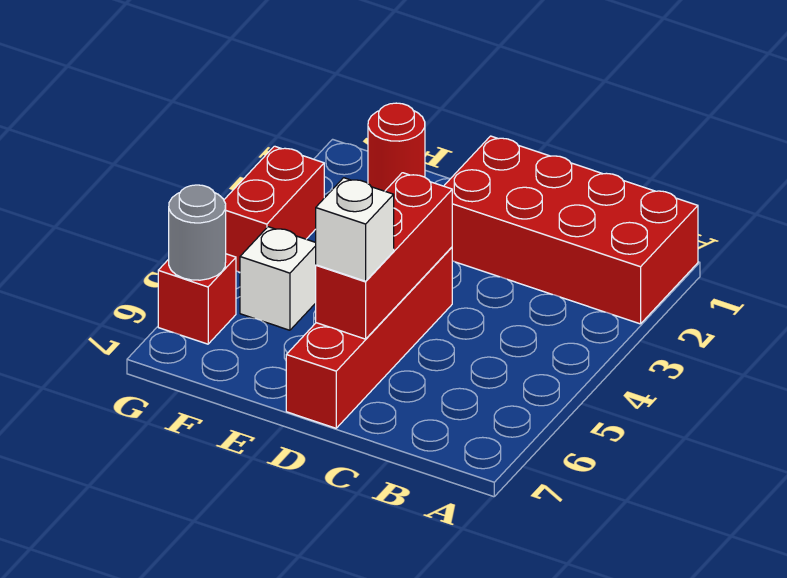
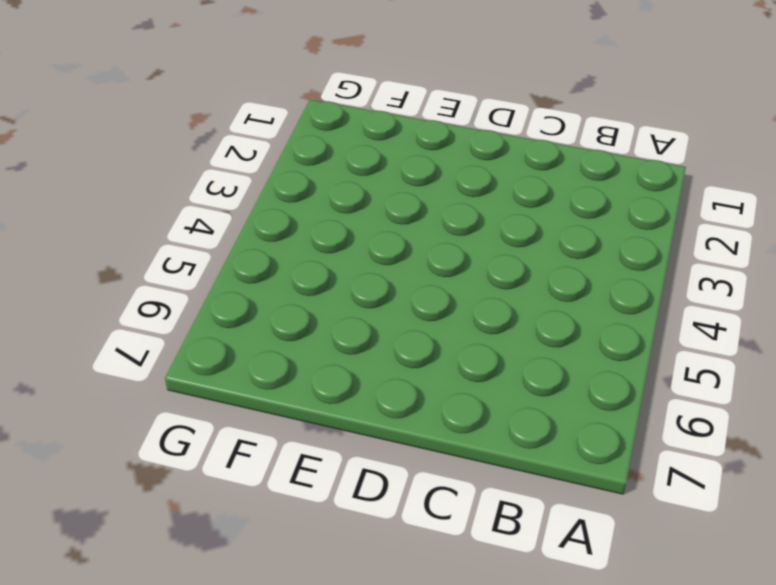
none -> red 2x4 brick [444,136,698,324]
none -> red 1x4 brick [286,247,452,428]

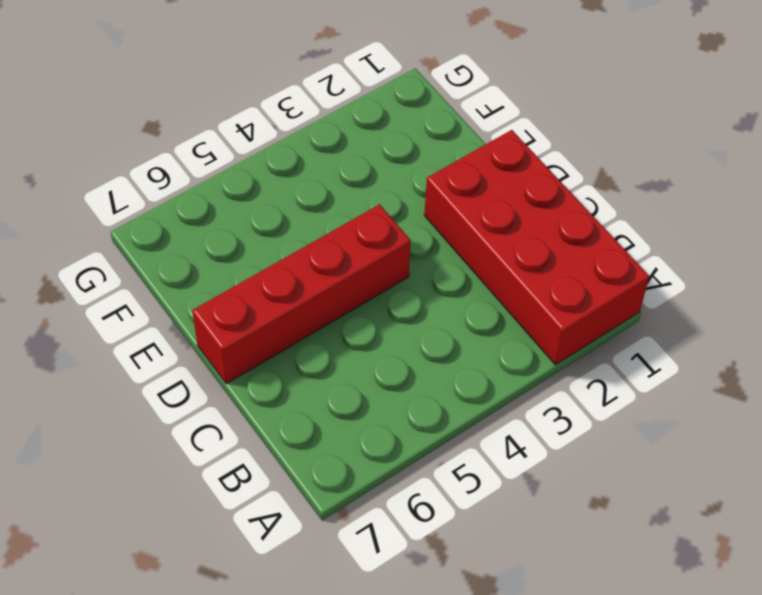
none -> red 1x1 round brick [368,103,425,191]
none -> white 1x1 brick [240,227,316,330]

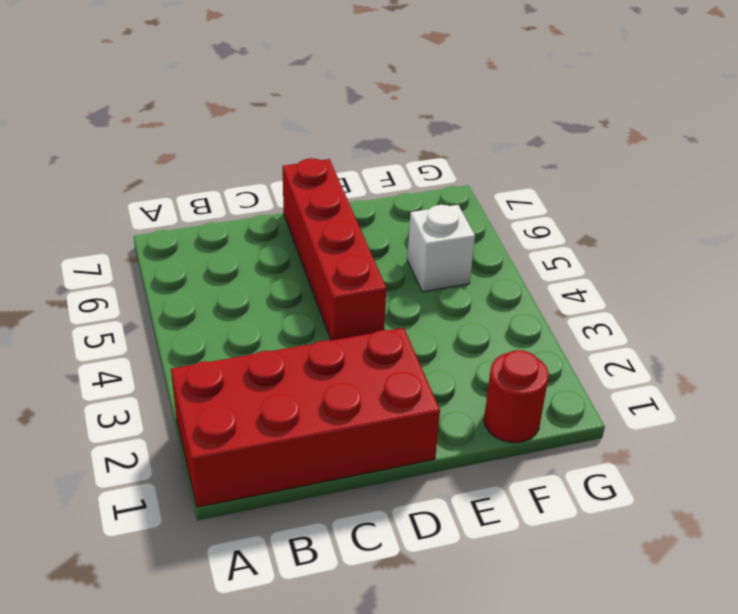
none -> red 1x2 brick [224,146,324,272]
none -> red 1x1 brick [158,254,236,344]

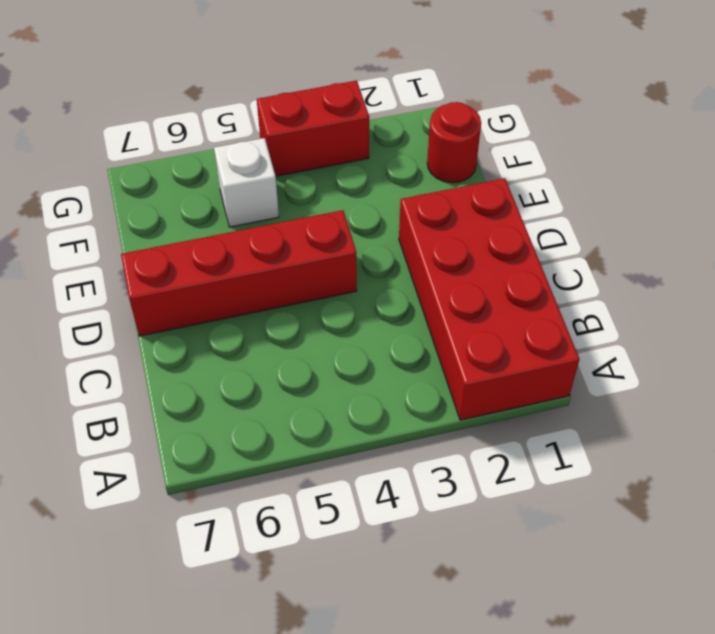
none -> red 1x1 brick [158,254,236,344]
none -> red 1x3 brick [316,173,452,339]

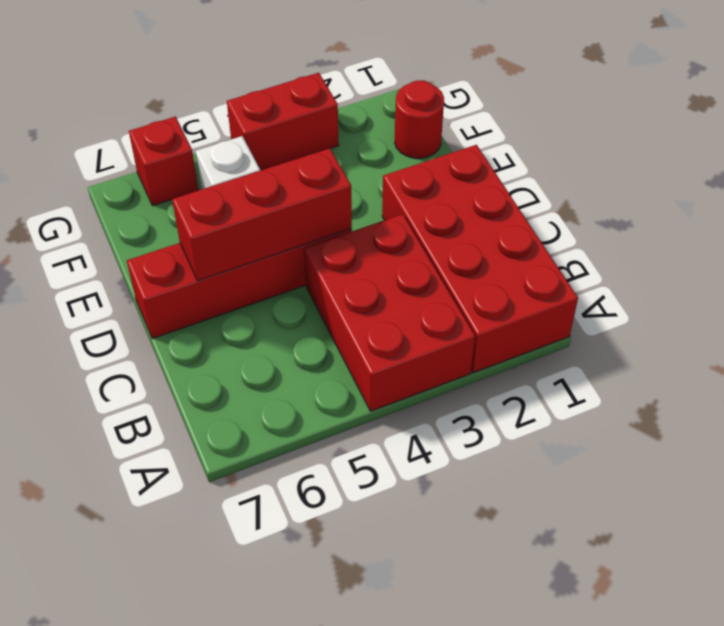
red 2x3 brick [304,214,475,411] -> none
none -> grey 1x1 round brick [169,185,226,280]
none -> white 1x1 brick [316,178,394,281]

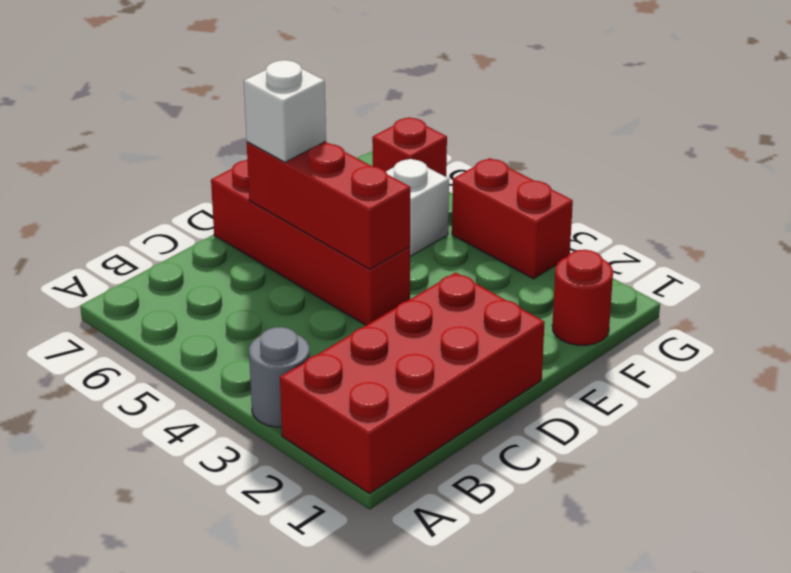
grey 1x1 round brick [249,327,310,427] -> grey 1x1 round brick moved to [169,185,226,280]

